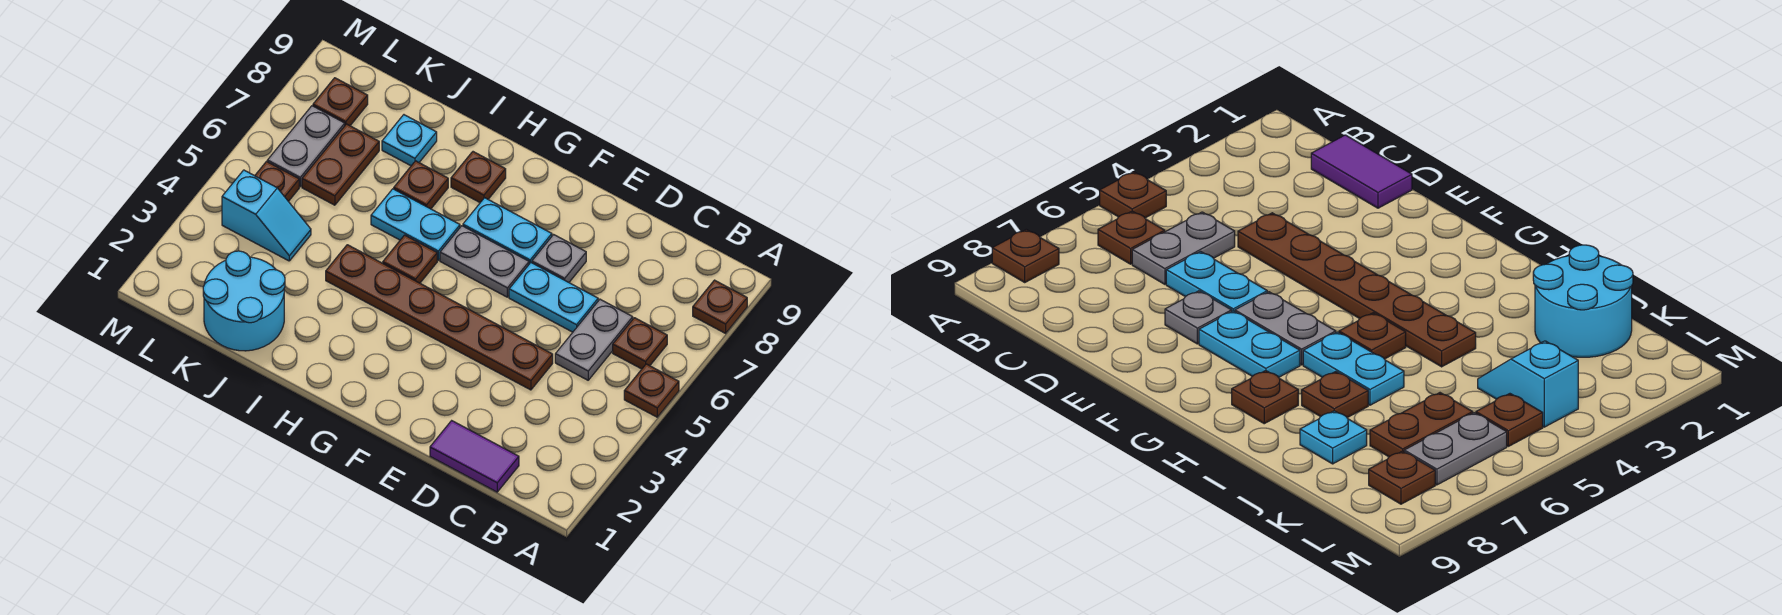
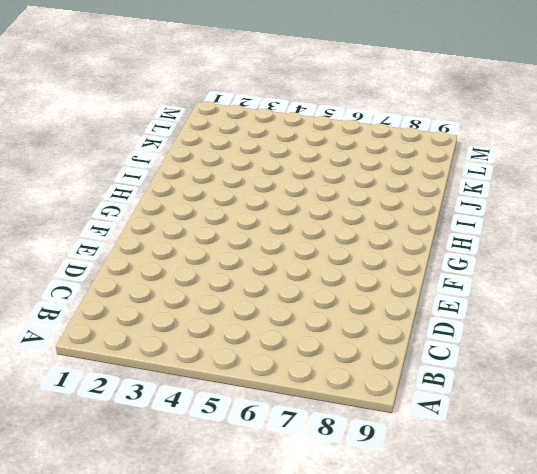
none -> brown 1x1 plate [624,364,679,417]
none -> brown 1x1 plate [693,280,747,333]
none -> brown 1x1 plate [613,318,667,369]

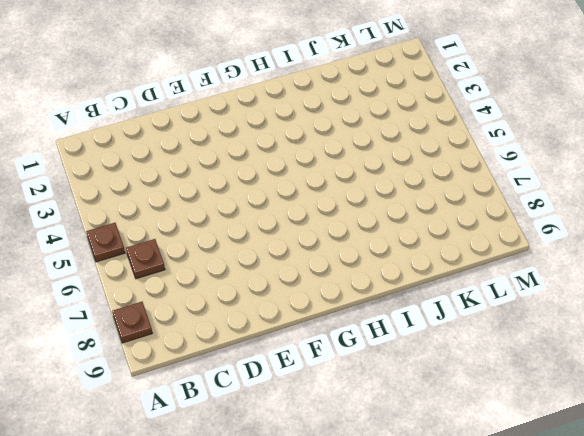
none -> purple 1x2 tile [430,421,519,492]
none -> grey 1x2 plate [555,299,633,380]
none -> brown 1x6 plate [326,245,553,390]

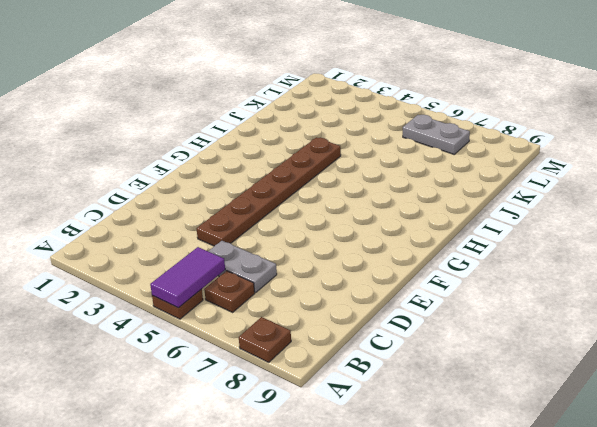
purple 1x2 tile [150,247,225,308] -> purple 1x2 tile moved to [430,421,519,492]
none -> cyan 1x2 plate [509,263,598,332]
none -> grey 1x1 plate [532,235,586,282]
none -> grey 1x2 plate [440,226,529,297]

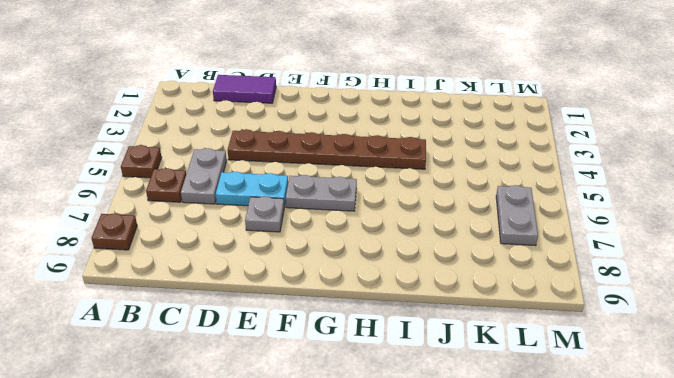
none -> cyan 1x2 plate [463,198,552,264]
none -> brown 1x1 plate [383,235,437,283]
none -> cyan 1x2 plate [371,189,460,260]

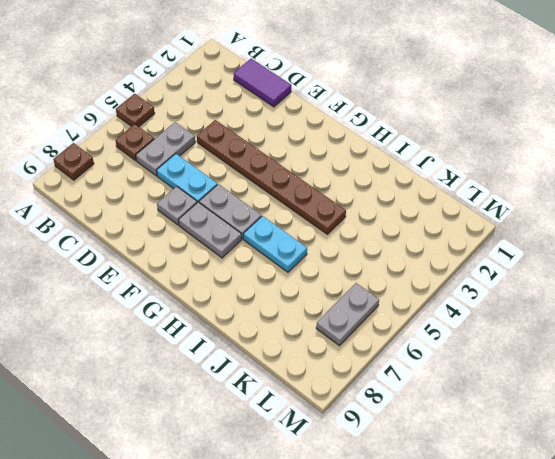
grey 1x2 plate [179,202,242,258] -> cyan 1x2 plate [463,198,552,264]
none -> brown 1x1 plate [383,235,437,283]
none -> brown 1x1 plate [451,152,506,202]
none -> brown 1x1 plate [394,161,448,209]

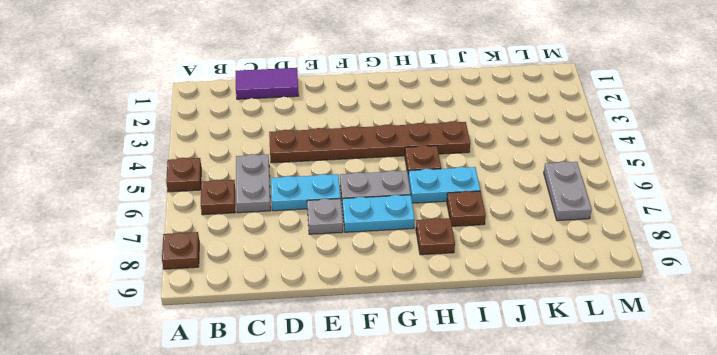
none -> cyan 2x2 round brick [203,251,285,351]
none -> cyan 1x1 plate [382,115,437,166]
none -> cyan 1x2 slope [222,170,311,261]

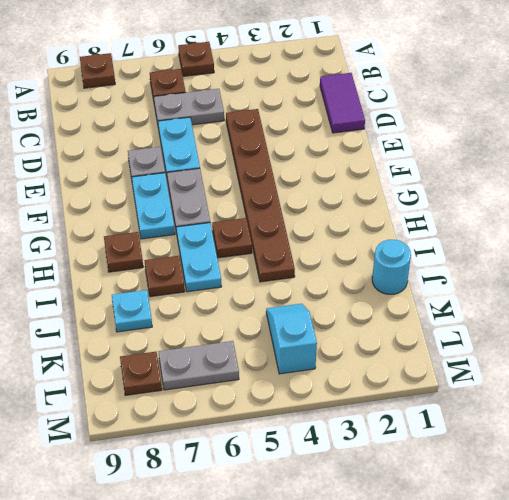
cyan 1x1 round brick [372,240,411,294] -> cyan 2x2 round brick [203,251,285,351]
none -> brown 1x2 plate [302,124,379,205]
none -> brown 1x1 plate [255,162,299,202]

